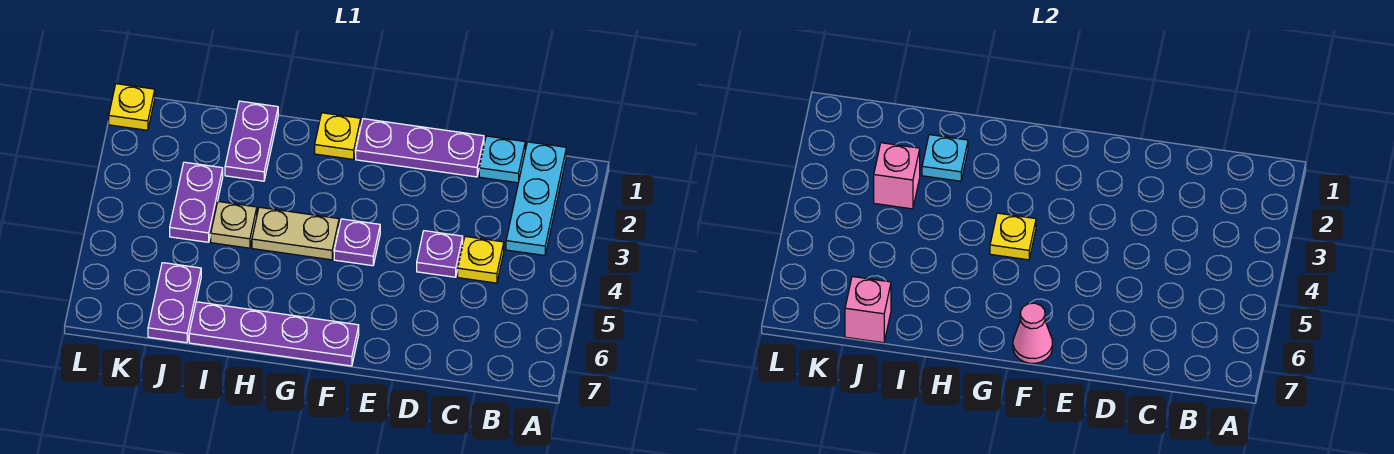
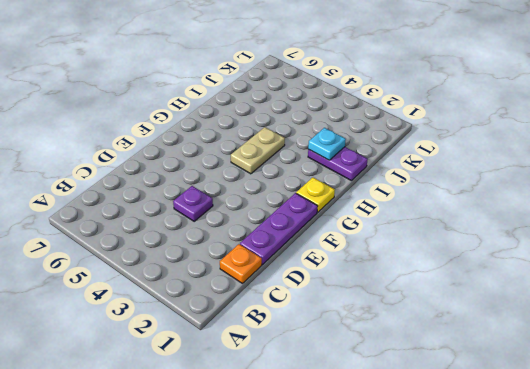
orange 1x1 plate [220,244,262,283] -> cyan 1x1 plate [479,136,525,183]
none -> cyan 1x3 plate [506,142,566,255]
none -> yellow 1x1 plate [458,236,504,283]
none -> purple 1x1 plate [334,219,380,266]

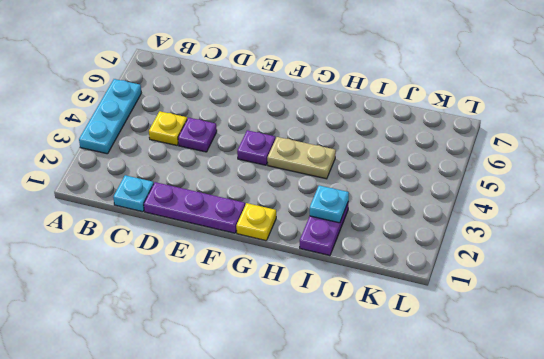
cyan 1x3 plate [79,79,141,154] -> cyan 1x3 plate moved to [506,142,566,255]
none -> purple 1x4 plate [189,302,359,366]
none -> tan 1x1 plate [211,202,257,248]
none -> purple 1x2 plate [170,162,223,242]

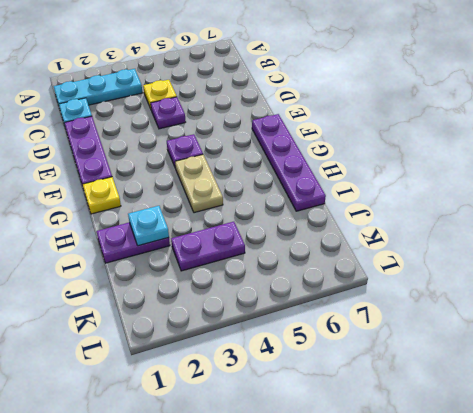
none -> tan 1x1 plate [211,202,257,248]
none -> purple 1x2 plate [148,263,201,343]
none -> yellow 1x1 plate [109,84,155,130]

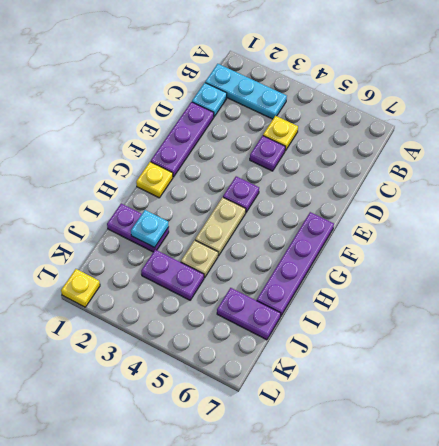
none -> pink 1x1 cone [1013,303,1052,363]
none -> yellow 1x1 plate [990,213,1036,260]
none -> pink 1x1 brick [874,143,920,209]

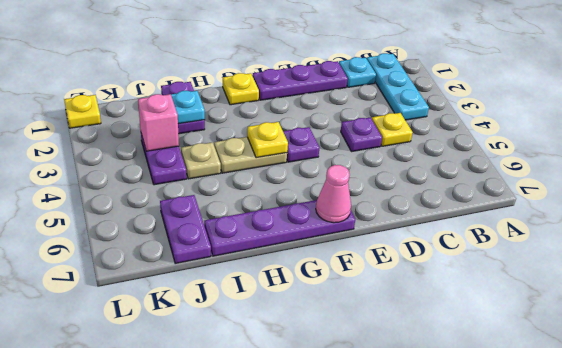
none -> pink 1x1 brick [845,277,891,343]

